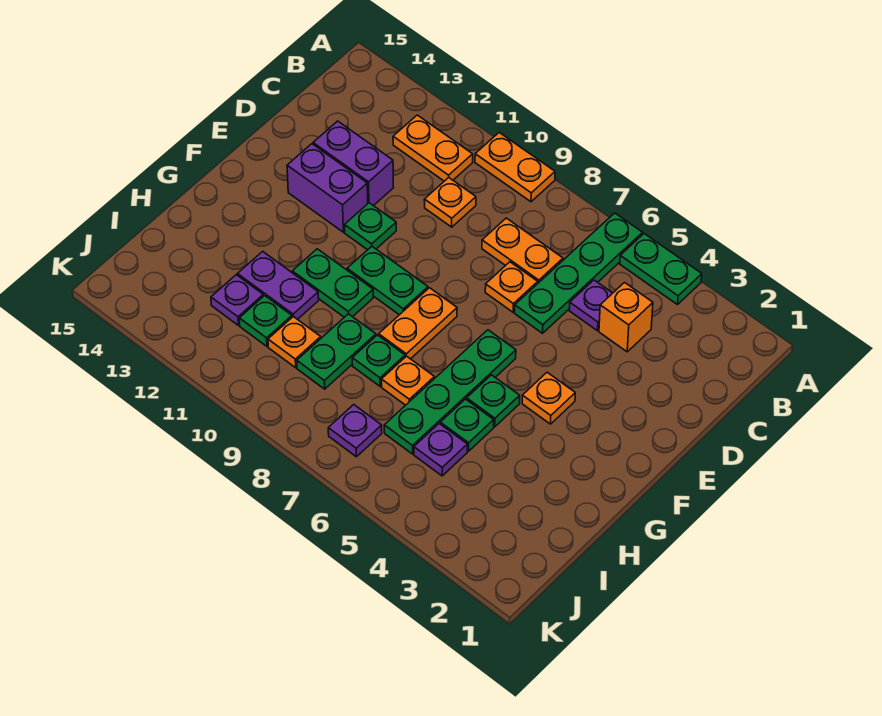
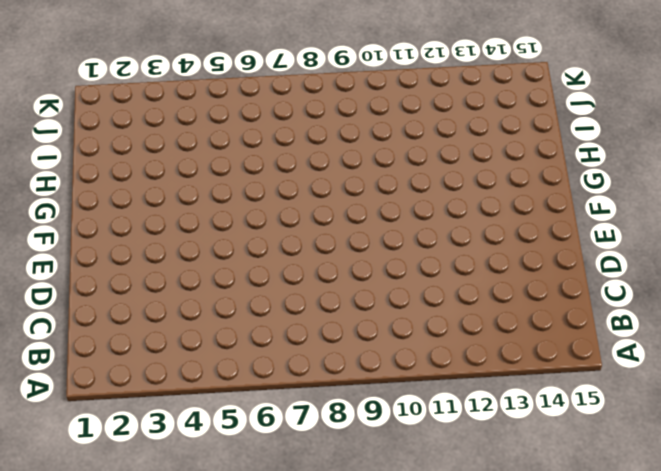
none -> green 1x2 plate [620,234,702,305]
none -> green 1x4 plate [515,213,643,333]
none -> orange 1x2 plate [475,133,555,202]

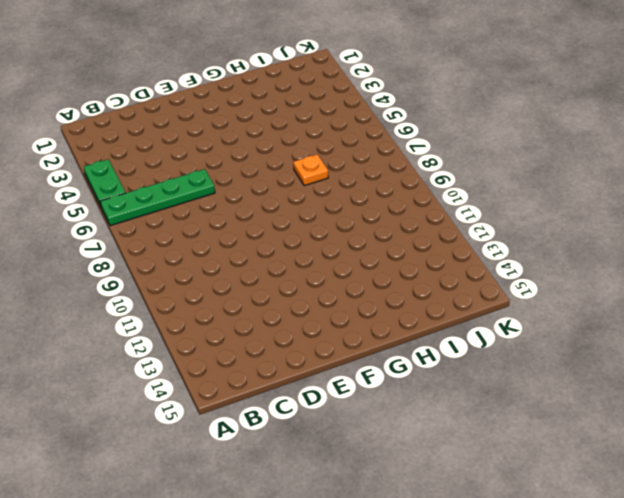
none -> orange 1x2 plate [475,133,555,202]
none -> orange 1x2 plate [393,115,473,181]
none -> orange 1x1 brick [599,283,653,352]

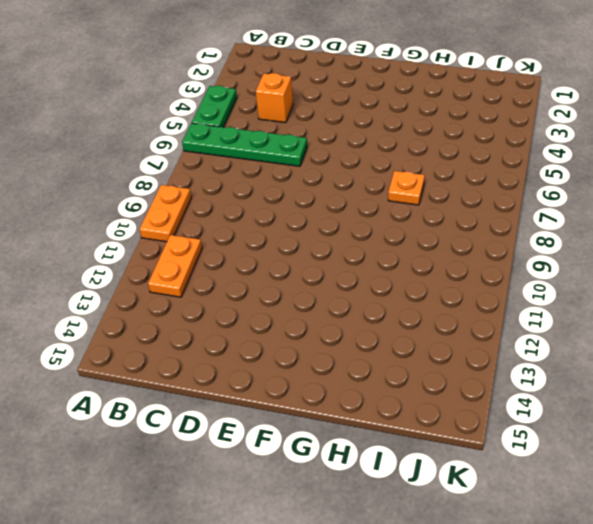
none -> purple 1x1 plate [569,280,612,331]
none -> orange 1x2 plate [482,218,563,283]
none -> orange 1x1 plate [424,178,476,227]

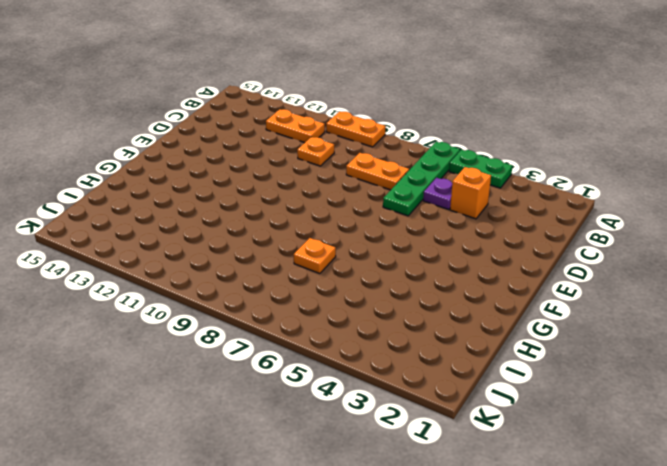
none -> orange 1x1 plate [485,262,538,312]
none -> purple 1x2 brick [313,121,394,206]
none -> green 1x1 plate [345,203,396,250]

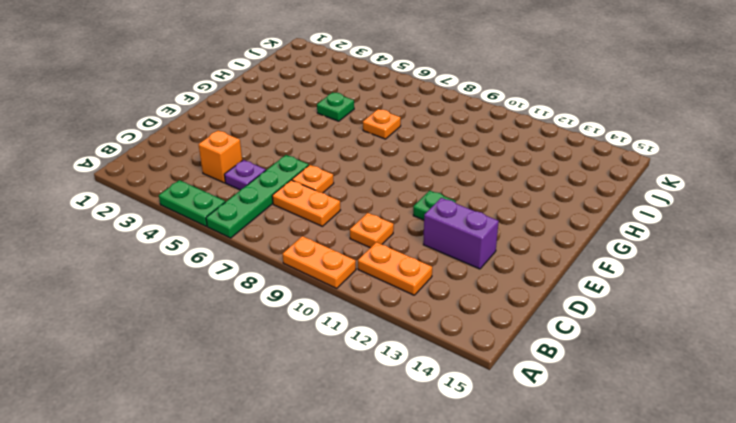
none -> purple 1x2 brick [287,144,368,232]
none -> orange 1x1 plate [522,372,575,424]
none -> green 1x4 plate [384,330,516,454]

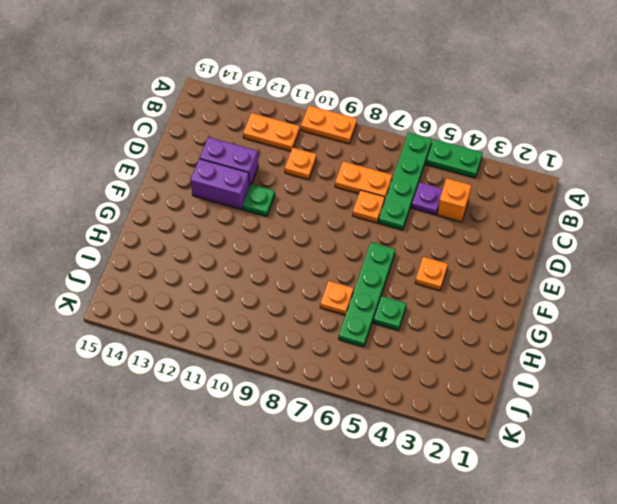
none -> orange 1x2 plate [379,288,457,359]
none -> green 1x2 plate [347,246,428,315]
none -> green 1x1 plate [467,375,520,427]

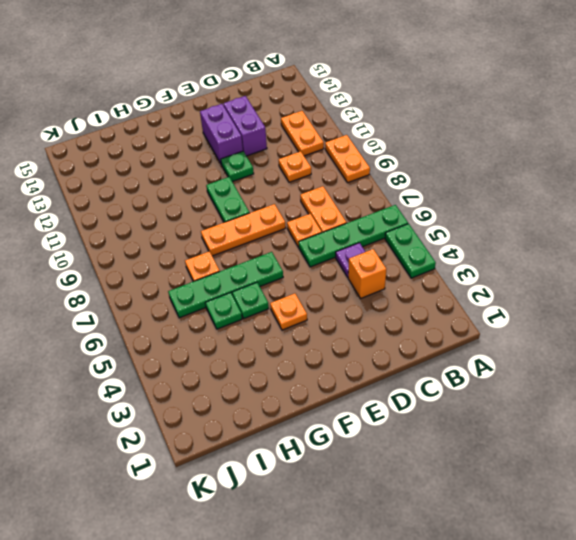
orange 1x3 plate [201,204,286,256] -> orange 1x2 plate [379,288,457,359]
none -> green 1x2 plate [292,249,373,317]
none -> green 1x1 plate [352,335,405,386]
none -> green 1x2 plate [297,314,376,389]

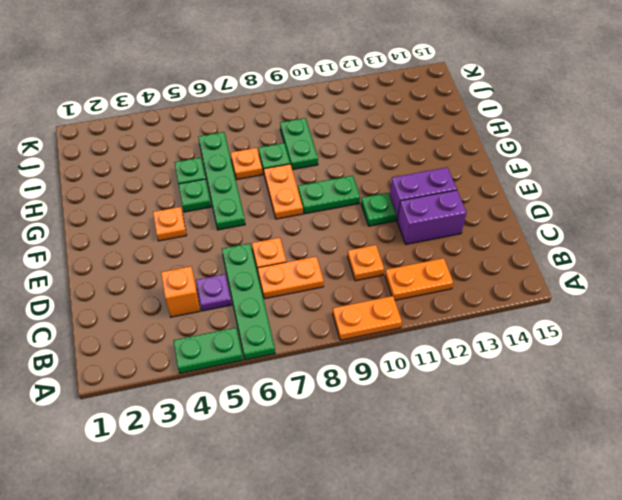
none -> green 1x2 plate [292,249,373,317]
none -> purple 1x2 plate [238,251,319,320]
none -> purple 1x1 plate [414,424,467,476]

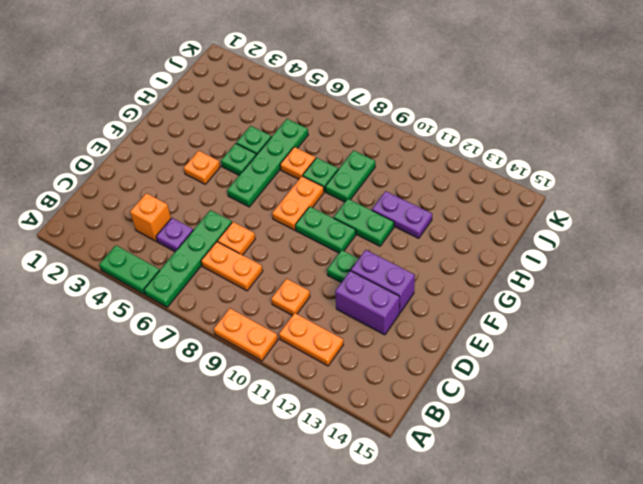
none -> purple 1x1 plate [414,424,467,476]
none -> orange 1x1 plate [268,317,321,368]
none -> green 1x1 plate [239,296,292,346]

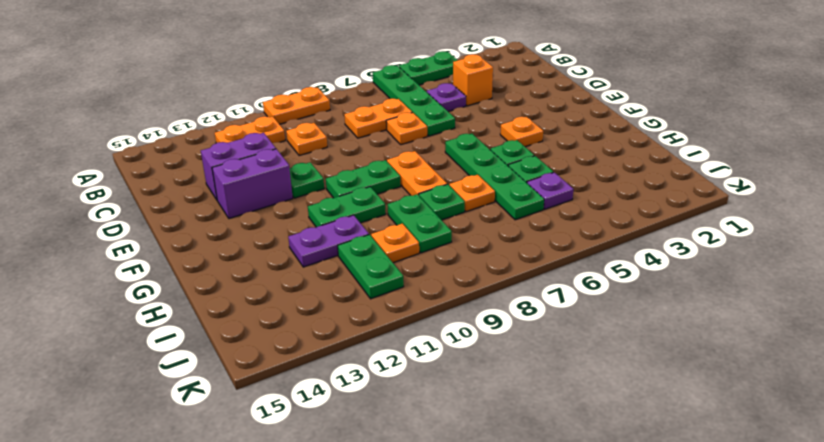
green 1x2 plate [338,235,404,299] -> green 1x1 plate [239,296,292,346]
none -> purple 1x1 plate [211,275,263,325]
none -> purple 1x1 plate [328,405,382,457]

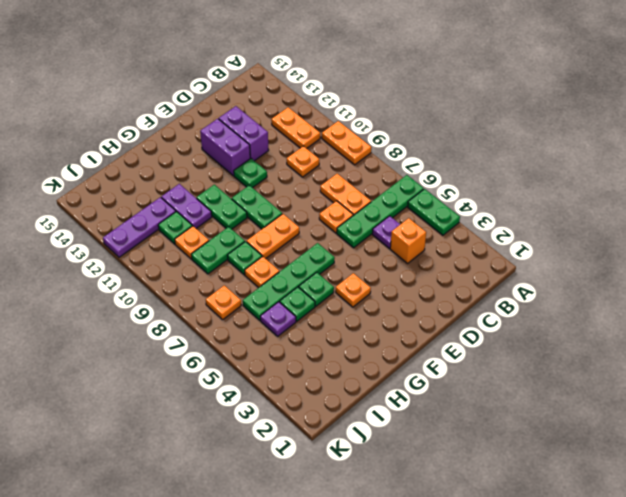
purple 1x3 plate [103,197,176,257] -> purple 1x1 plate [211,275,263,325]
orange 1x1 plate [206,285,241,320] -> purple 1x1 plate [328,405,382,457]

